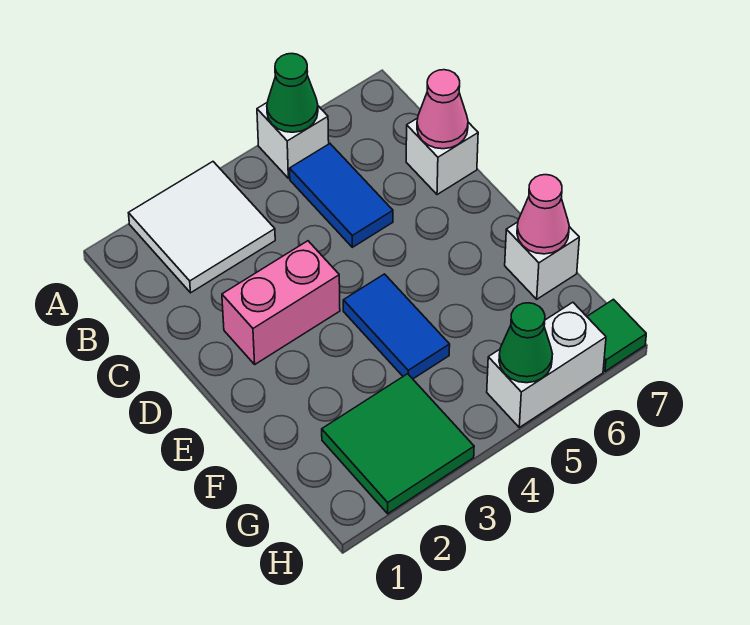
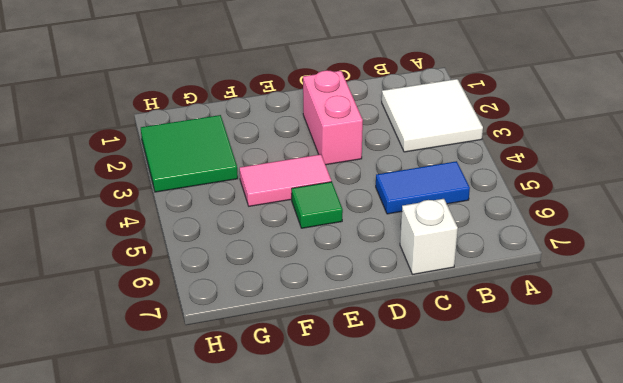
pink 1x2 tile [240,154,331,206] -> blue 1x2 tile [343,274,450,379]
green 1x1 tile [292,182,343,228] -> green 1x1 tile moved to [587,299,646,371]
none -> white 1x1 brick [257,103,329,178]
none -> white 1x1 brick [505,222,579,299]
none -> white 1x2 brick [487,302,606,427]

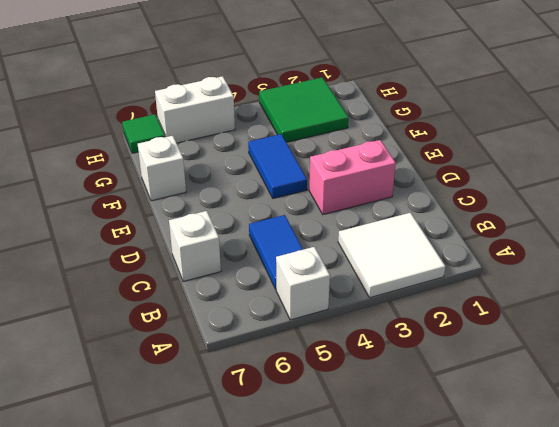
none -> green 1x1 cone [267,54,318,132]
none -> pink 1x1 cone [417,70,468,149]
none -> pink 1x1 cone [517,175,569,254]

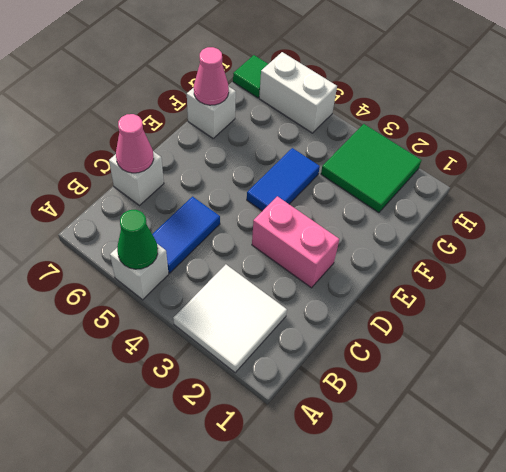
none -> green 1x1 cone [499,303,552,383]

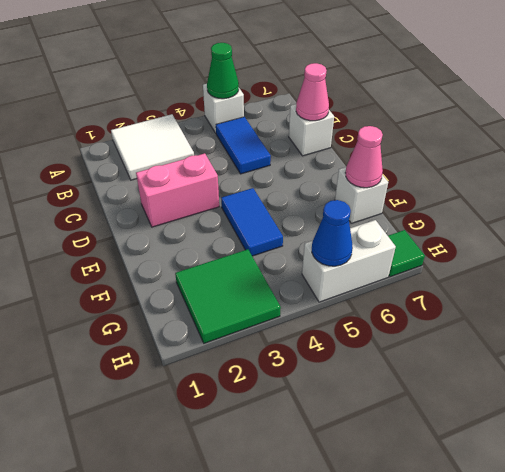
blue 1x1 cone [312,200,353,266] -> green 1x1 cone [499,303,552,383]

